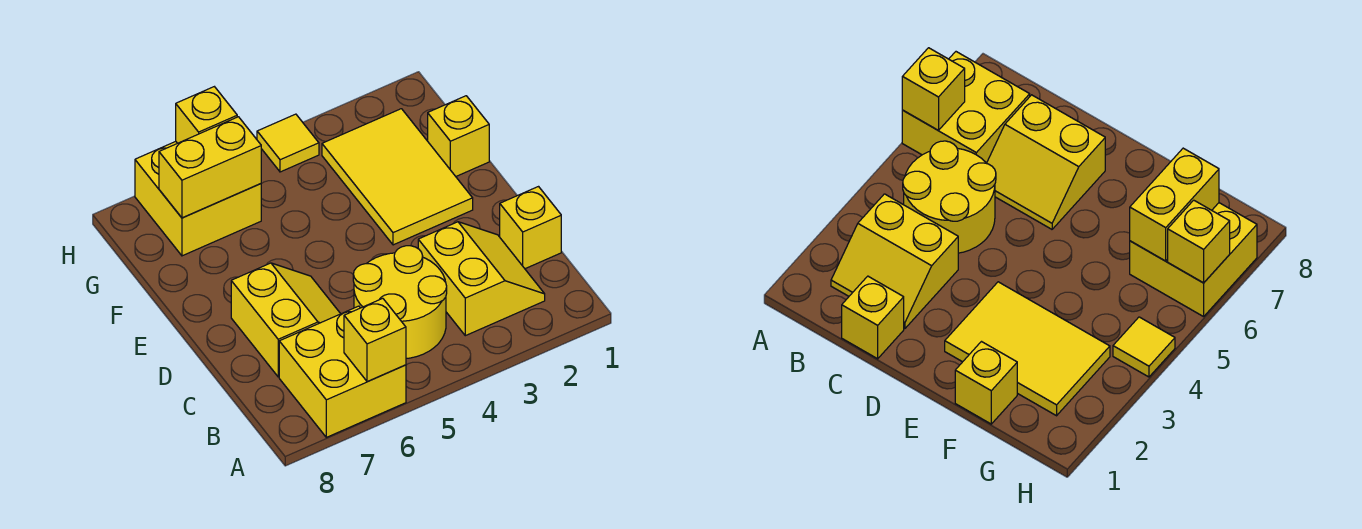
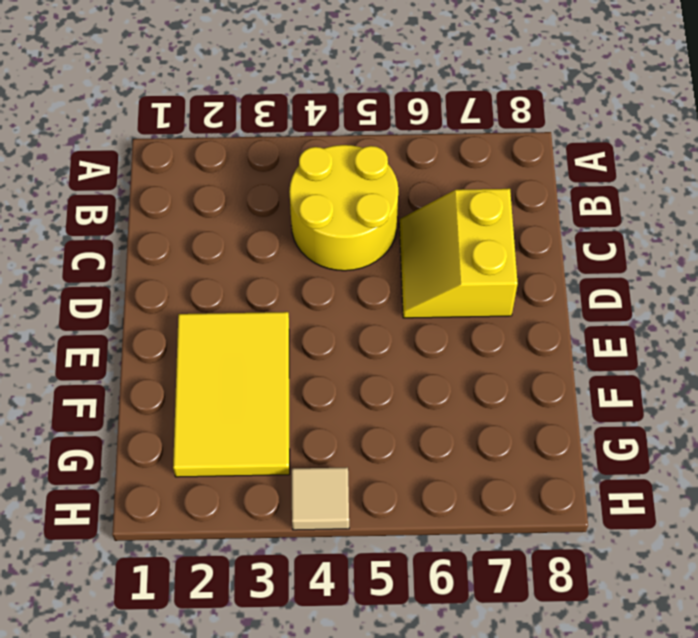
tan 1x1 tile [292,467,349,530] -> yellow 1x1 tile [257,114,319,172]
none -> yellow 2x2 brick [279,306,406,437]
none -> yellow 2x2 slope [418,222,545,336]
none -> yellow 1x1 brick [500,187,561,269]

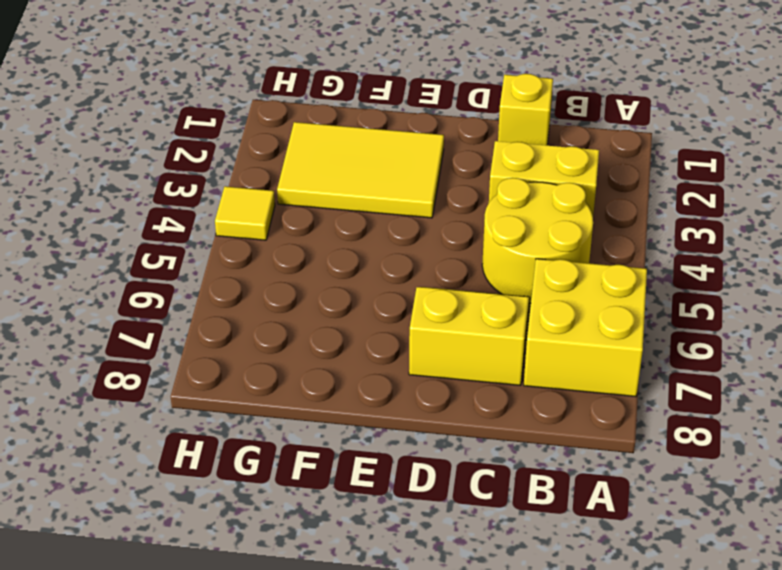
none -> yellow 1x1 brick [428,96,489,176]
none -> yellow 2x2 brick [135,142,261,256]
none -> yellow 1x1 brick [344,298,406,382]

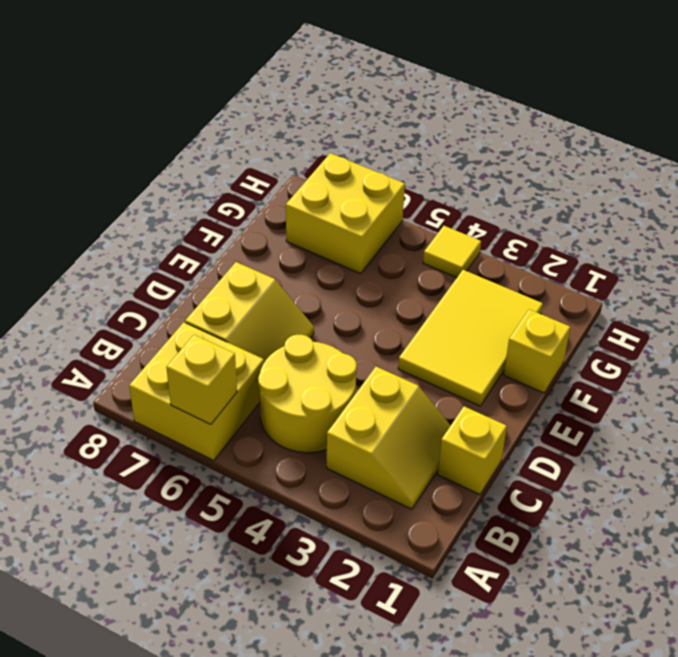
none -> yellow 1x2 brick [159,117,261,218]
none -> yellow 1x1 brick [176,87,237,143]

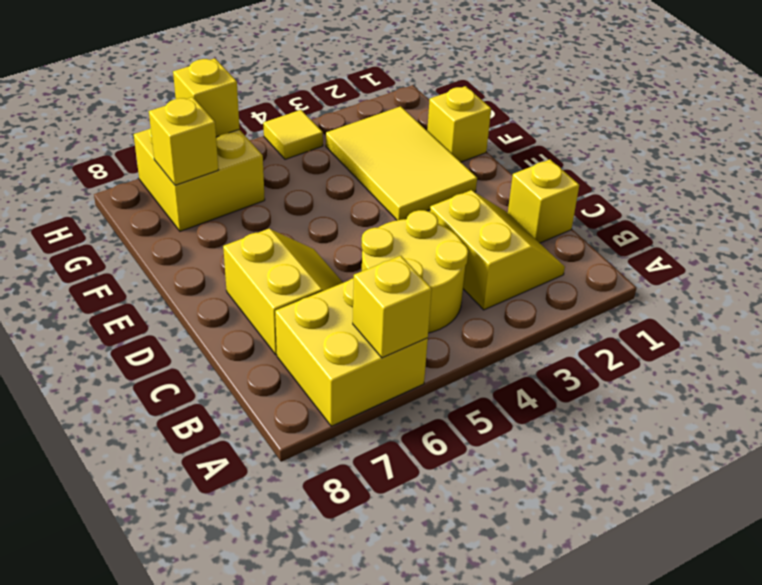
yellow 1x1 brick [149,97,218,185] -> yellow 1x2 brick [159,117,261,218]

